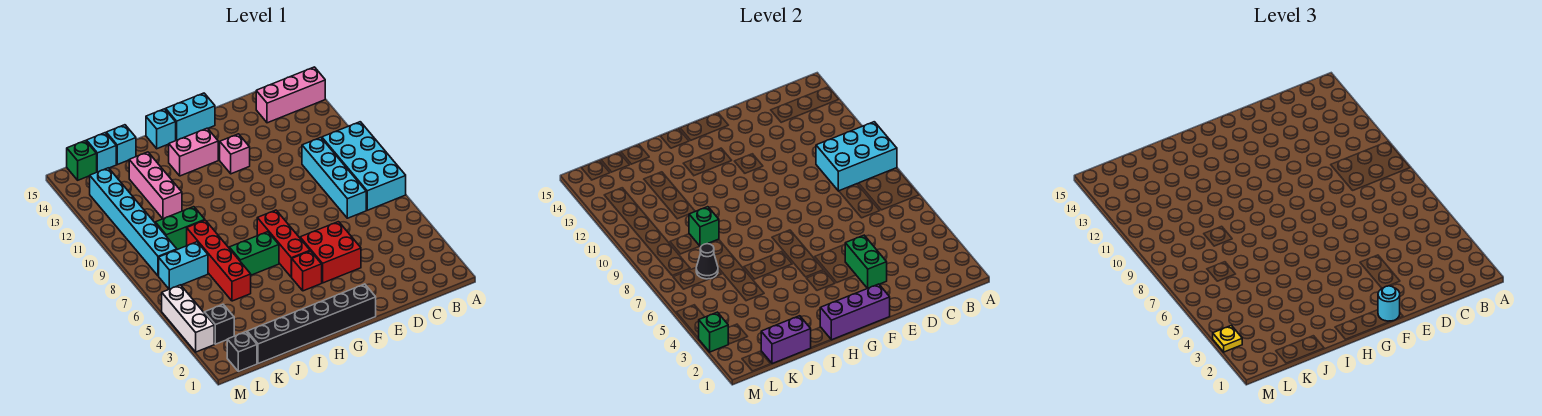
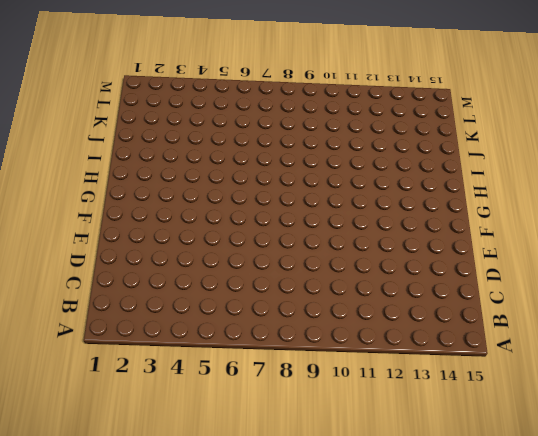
none -> cyan 2x4 brick [322,122,406,210]
none -> pink 1x3 brick [256,67,325,123]
none -> cyan 1x4 brick [302,138,366,218]
none -> red 2x2 brick [300,222,361,283]

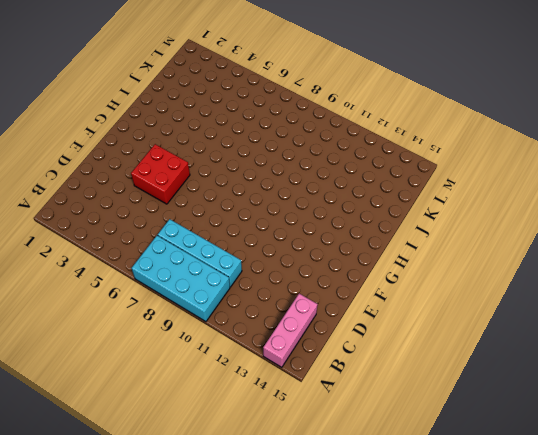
none -> black 1x6 brick [247,284,376,364]
none -> pink 1x1 brick [220,134,250,174]
none -> cyan 1x2 brick [166,93,215,140]
none -> red 1x1 brick [292,251,322,291]

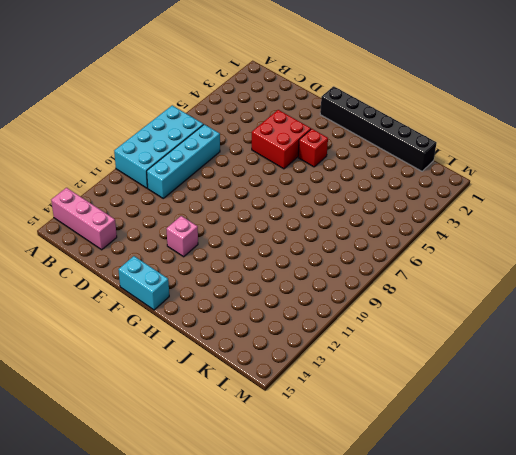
none -> red 1x3 brick [257,210,310,277]
none -> pink 1x2 brick [169,128,218,176]
none -> green 1x2 brick [229,232,279,275]
none -> cyan 1x1 brick [146,109,176,149]

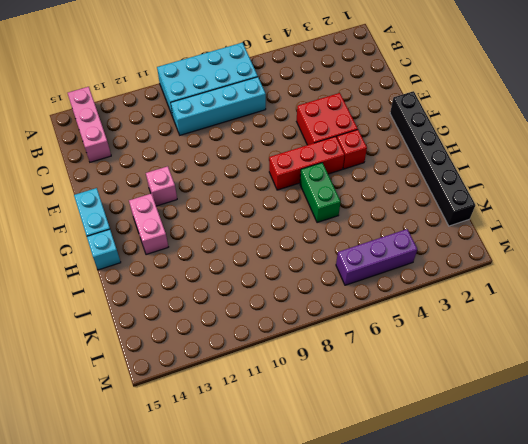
purple 1x3 brick [336,229,417,285] -> purple 1x3 brick turned to [820,284,890,340]
none -> red 1x4 brick [187,220,251,301]
none -> green 1x2 brick [155,207,205,250]
none -> pink 1x3 brick [129,152,182,219]
none -> cyan 1x1 brick [106,125,136,165]

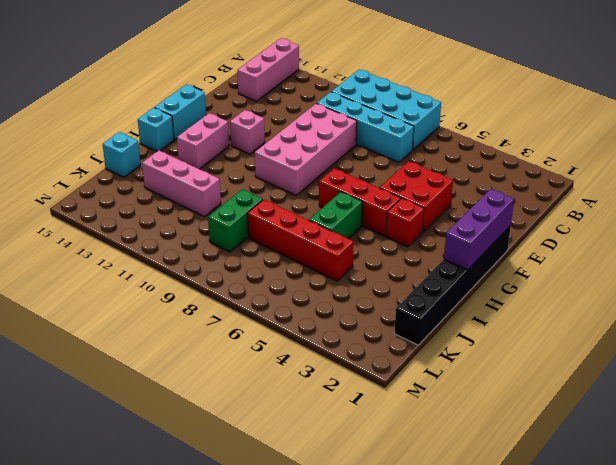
pink 2x4 brick [255,104,357,195] -> none
none -> cyan 1x2 brick [159,242,208,289]
none -> cyan 1x1 brick [87,133,116,172]
none -> black 1x1 brick [227,332,257,371]
none -> black 1x1 brick [204,304,234,344]

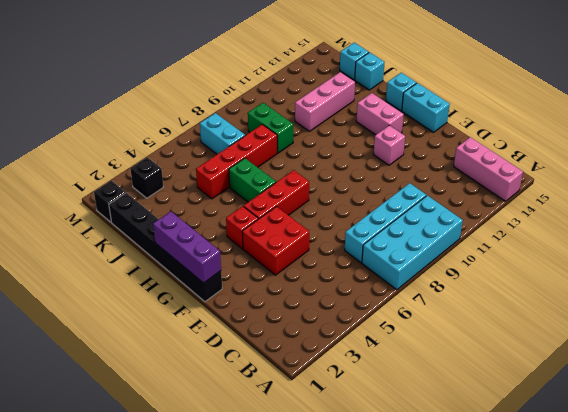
none -> cyan 1x6 brick [90,168,177,276]
none -> green 1x1 brick [67,141,97,180]
none -> white 1x3 brick [162,285,214,352]
none -> cyan 2x3 brick [816,122,897,191]

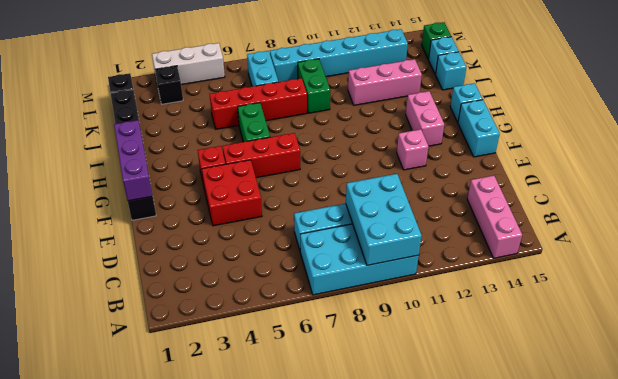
none -> green 1x2 brick [845,235,887,288]
none -> purple 1x2 brick [761,316,811,364]
none -> green 1x1 brick [689,207,719,246]
none -> black 1x1 cone [696,244,718,279]

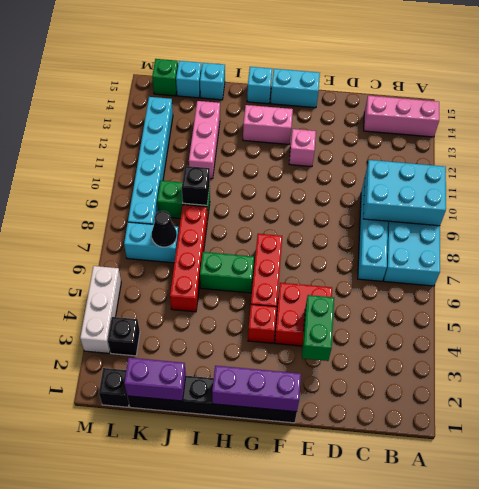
black 1x1 brick [182,166,210,205] -> green 1x1 brick [689,207,719,246]
none -> green 1x1 brick [698,312,728,352]
none -> cyan 1x1 round brick [1378,286,1400,321]
none -> yellow 1x1 plate [1213,325,1242,352]

